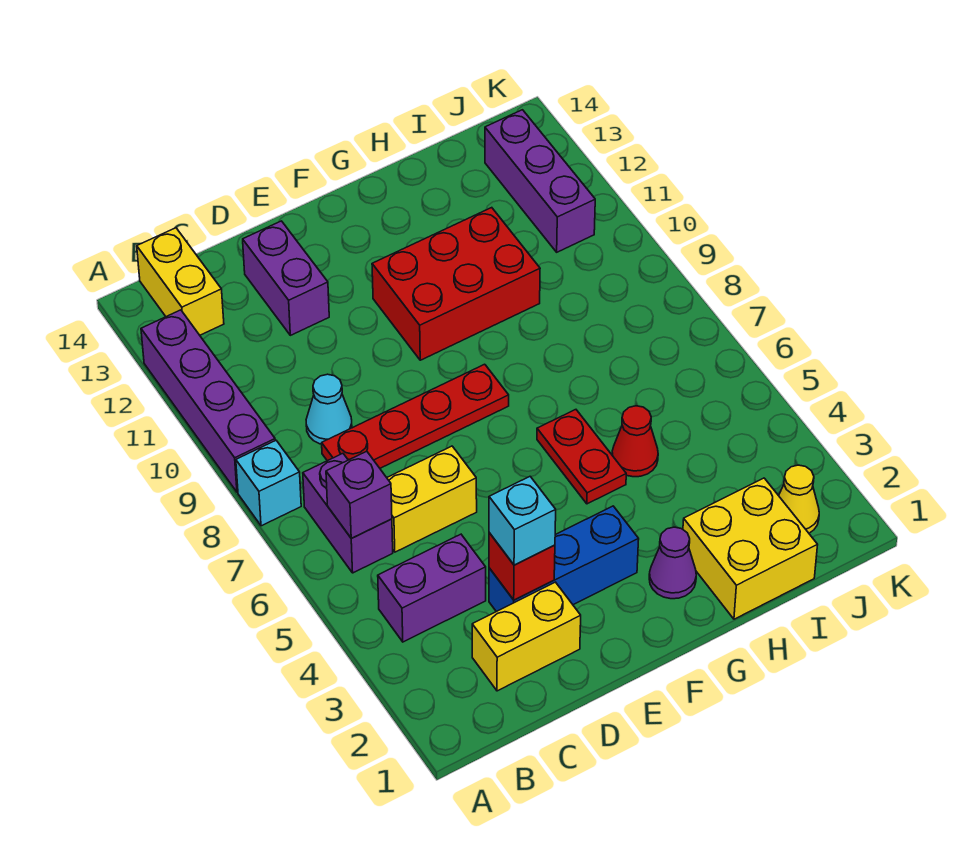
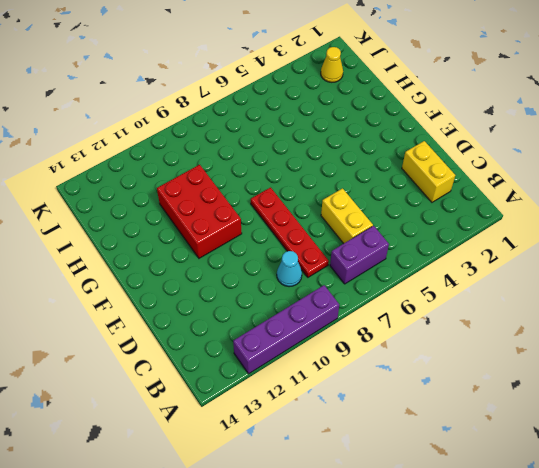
none -> cyan 1x1 brick [236,440,301,526]
none -> purple 1x2 brick [378,534,486,642]
none -> yellow 1x2 brick [137,228,224,335]

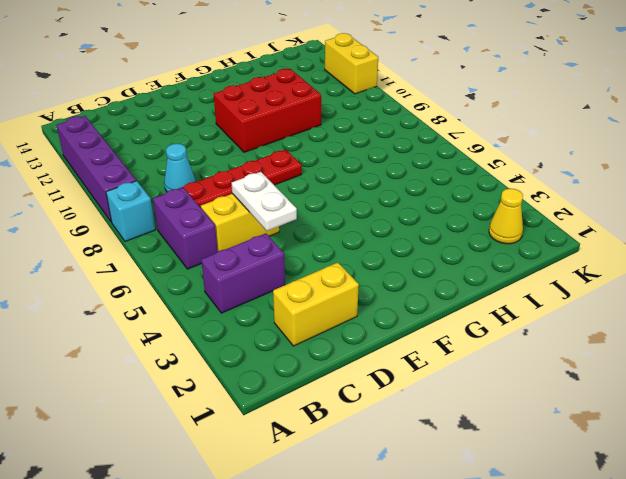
white 1x2 plate [232,172,297,231] -> none
yellow 1x2 brick [325,33,378,94] -> yellow 1x2 brick moved to [137,228,224,335]
none -> blue 1x3 brick [489,506,639,612]
none -> purple 1x2 brick [243,221,329,335]
none -> purple 1x1 cone [649,527,696,599]

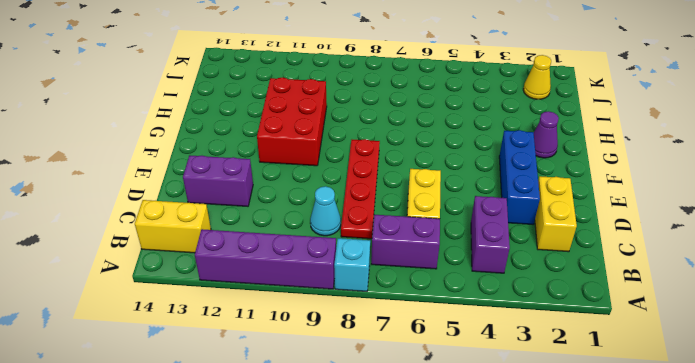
none -> red 1x2 plate [537,410,626,504]
none -> yellow 2x2 brick [683,478,817,619]
none -> red 1x1 cone [612,406,658,477]

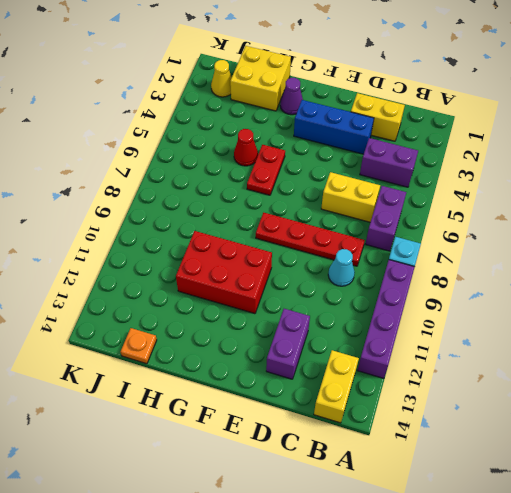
orange 1x1 plate [120,328,157,364] -> none
none -> purple 1x3 brick [485,110,595,252]
none -> purple 1x1 brick [326,451,392,538]
none -> red 1x1 brick [489,533,555,600]

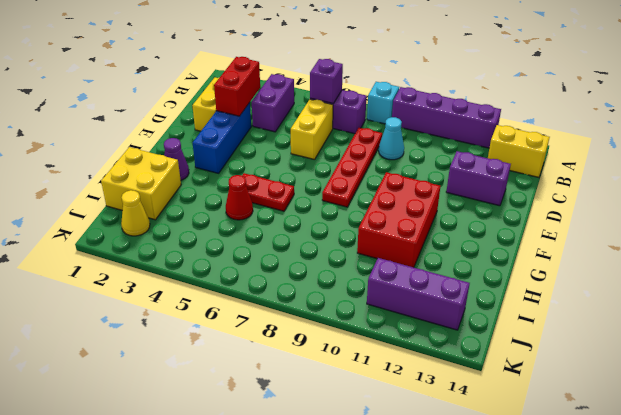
red 1x2 brick [214,57,260,116] -> red 1x1 brick [489,533,555,600]
none -> cyan 1x1 brick [489,477,556,565]

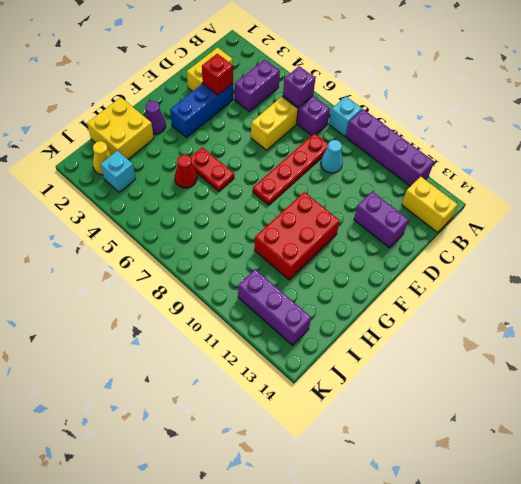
cyan 1x1 brick [101,151,136,192] -> cyan 1x1 brick moved to [489,477,556,565]

